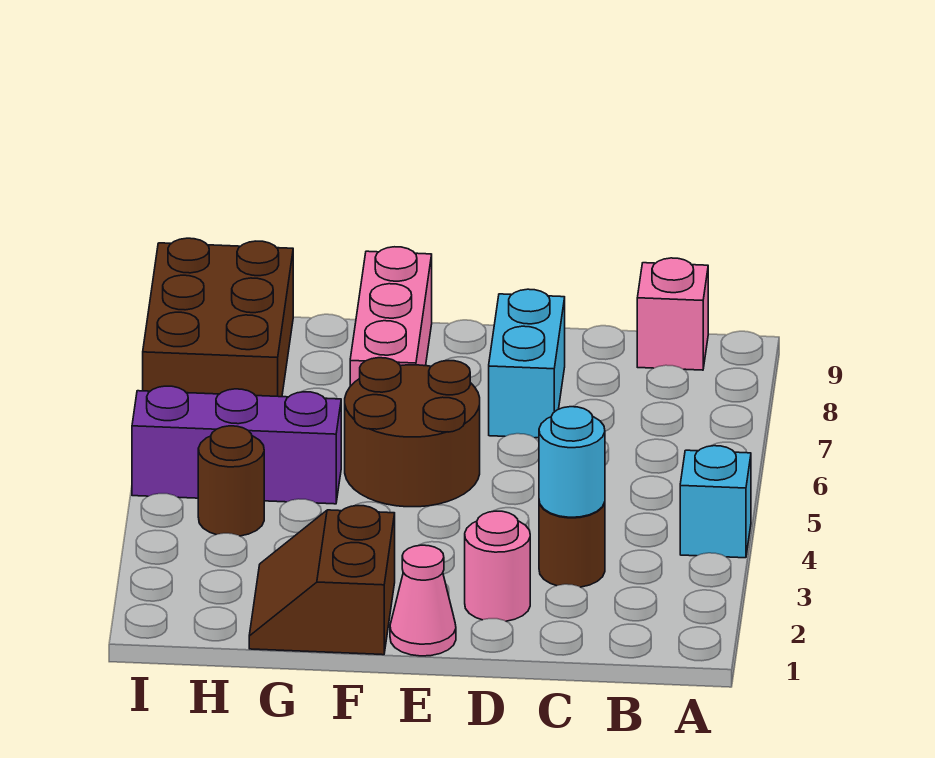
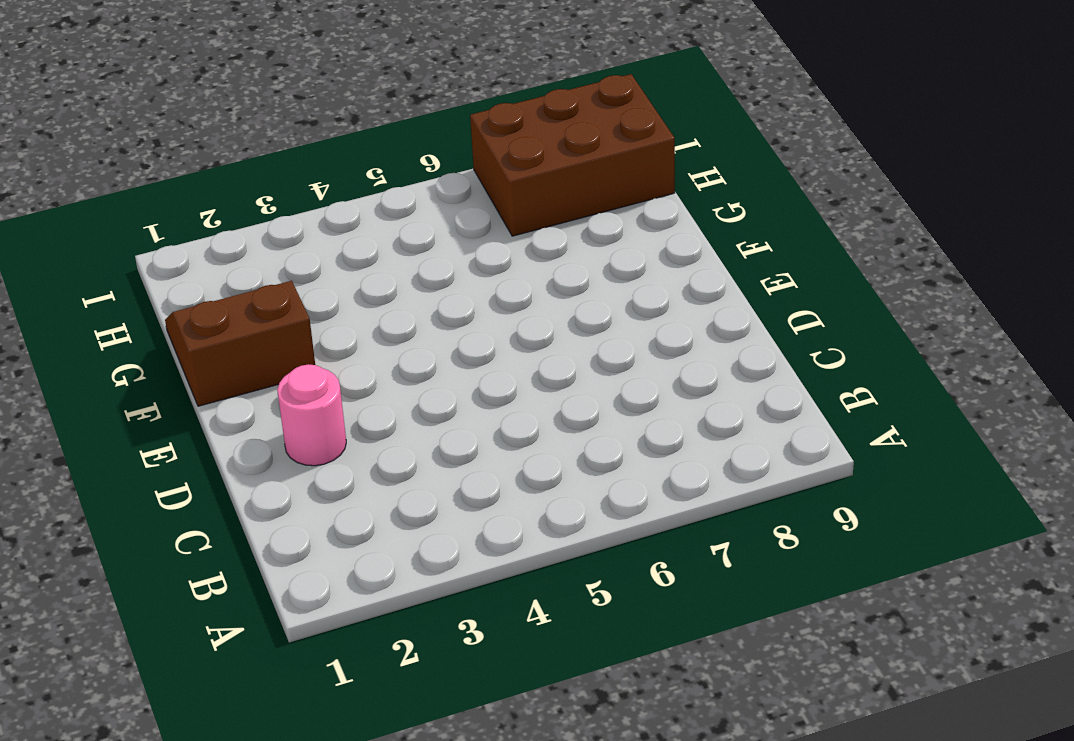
none -> cyan 1x1 brick [680,446,751,558]
none -> pink 1x1 brick [637,258,708,370]
none -> brown 1x1 round brick [539,502,605,587]

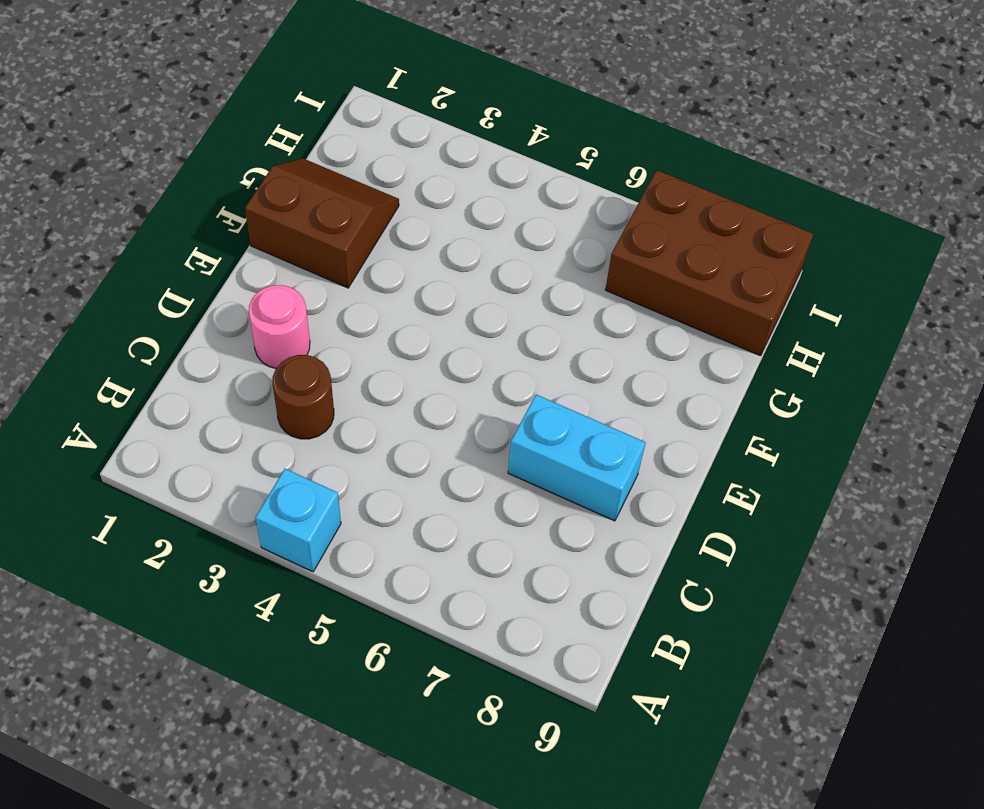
none -> pink 1x1 brick [637,258,708,370]
none -> pink 1x1 cone [390,545,456,656]
none -> brown 2x2 round brick [345,358,480,507]

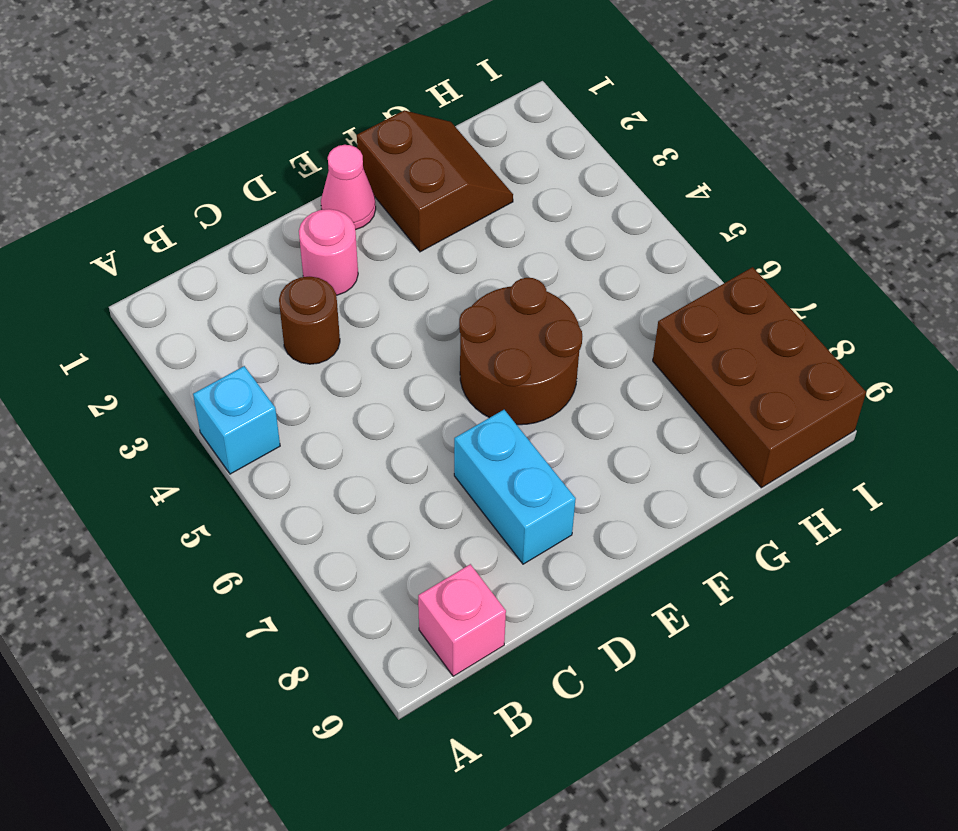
none -> pink 1x3 brick [350,247,432,386]
none -> purple 1x3 brick [132,386,341,504]
none -> brown 1x1 round brick [198,426,264,536]

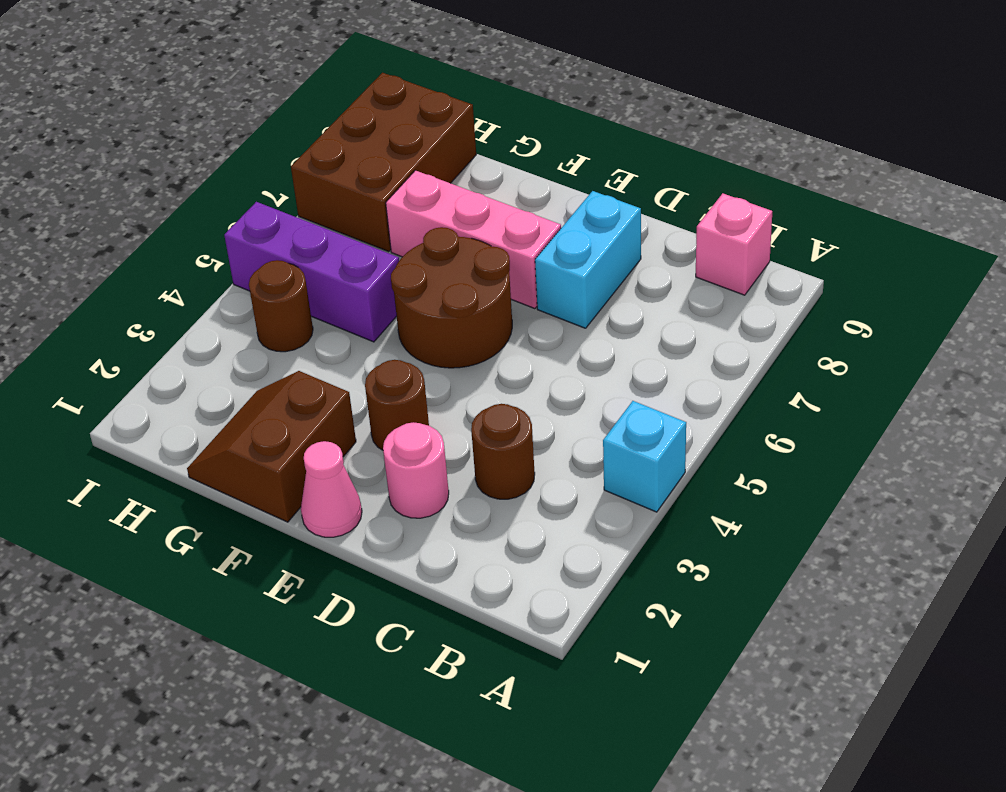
brown 1x1 round brick [365,360,429,450] -> none
pink 1x3 brick [386,170,561,309] -> pink 1x3 brick turned to [350,247,432,386]
none -> cyan 1x1 round brick [539,407,605,517]

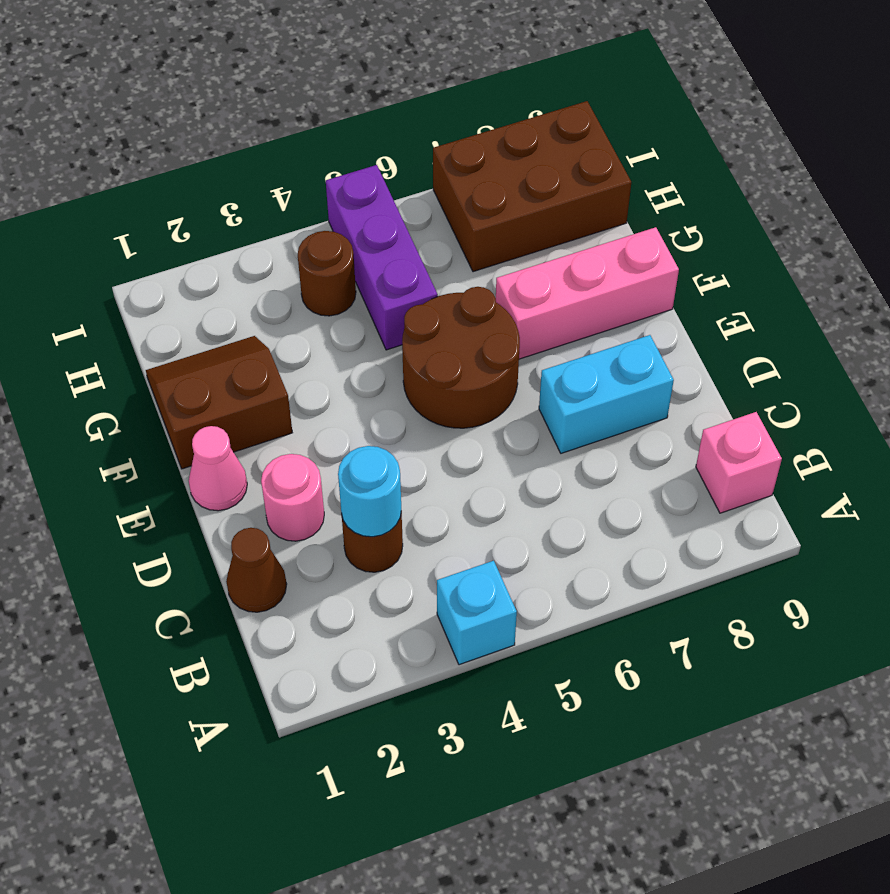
brown 1x1 cone [226,528,287,612] -> none

